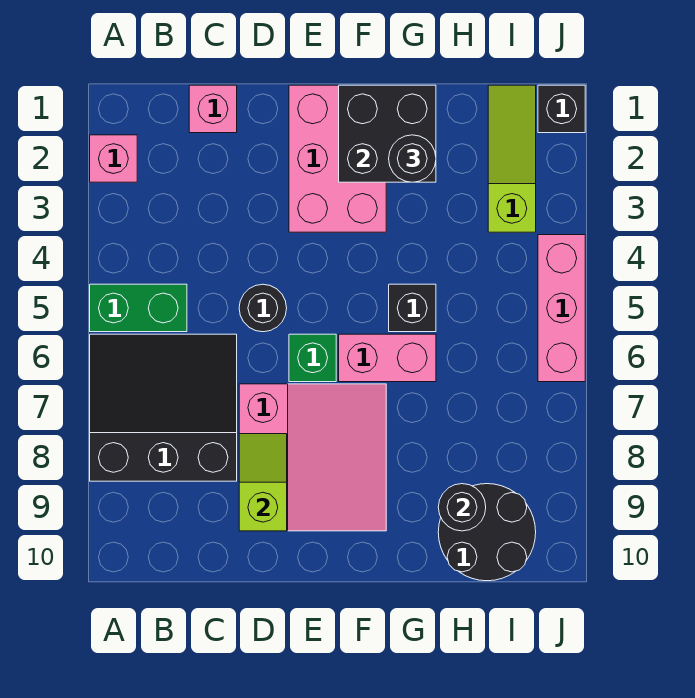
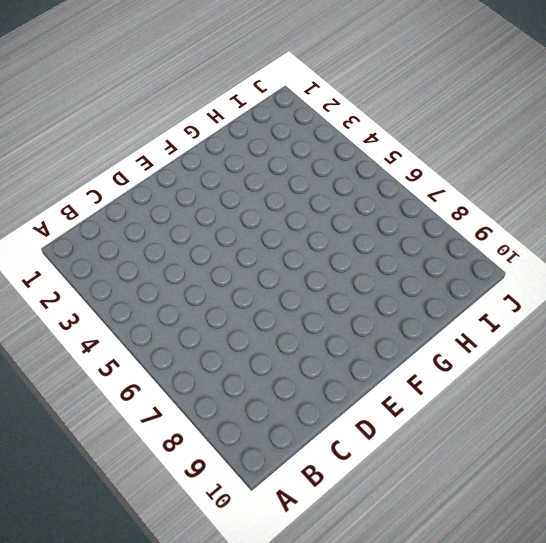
none -> pink 1x1 brick [90,135,137,182]
none -> green 1x2 brick [90,284,187,332]
none -> black 3x3 slope [90,334,237,481]

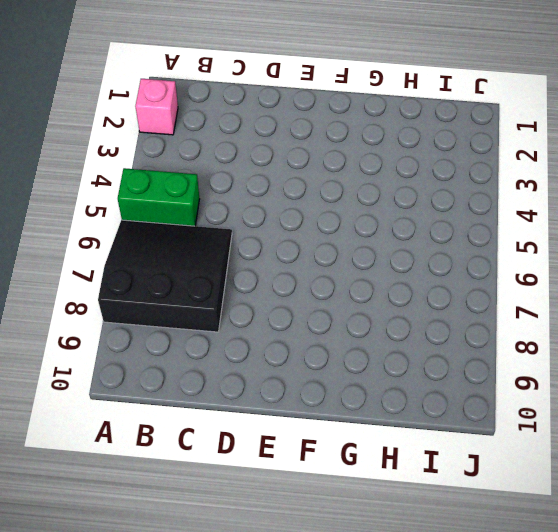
none -> pink 1x1 brick [189,85,237,133]
none -> black 1x1 round brick [239,284,287,332]
none -> pink 3x3 slope [239,384,386,531]

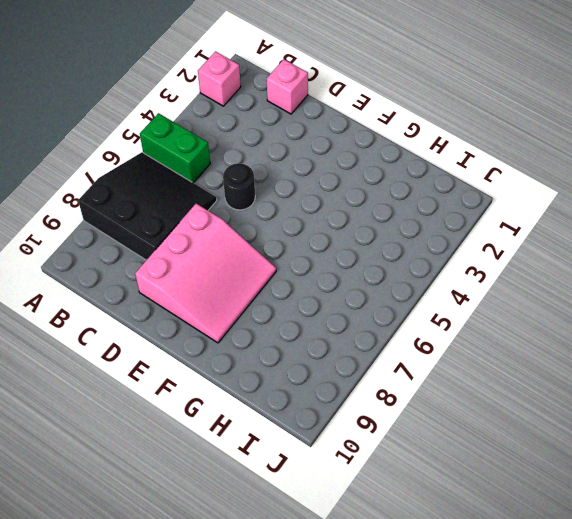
none -> pink 2x3 brick [289,85,386,232]
none -> green 1x1 brick [289,334,336,382]
none -> pink 1x2 brick [339,334,436,382]

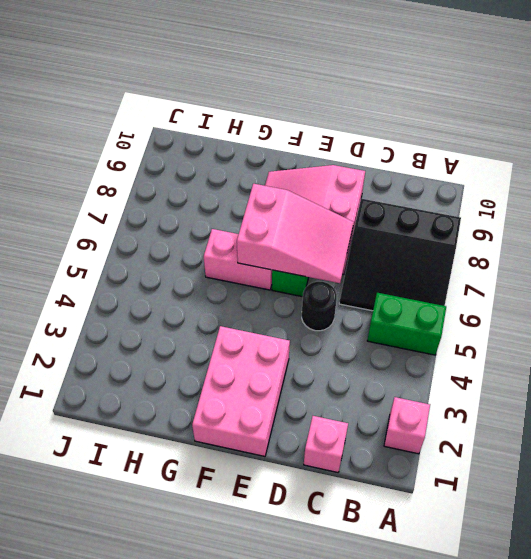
pink 2x3 slope [237,184,354,283] -> none
none -> black 1x1 brick [389,284,436,332]
none -> black 2x2 round brick [438,484,536,581]
none -> lime 1x3 slope [488,85,536,232]

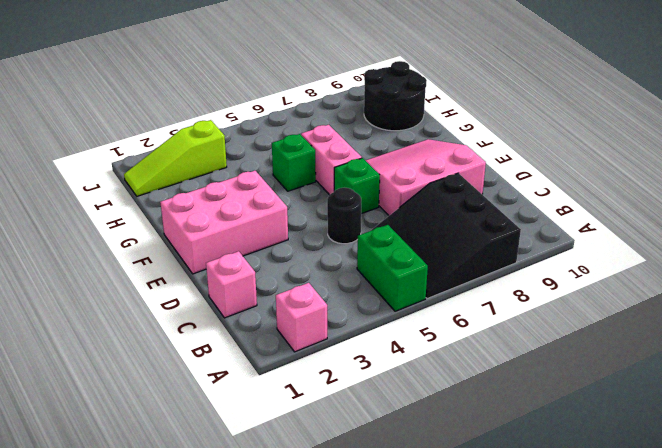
green 1x1 brick [272,134,316,191] -> black 1x1 brick [389,284,436,332]
none -> black 1x1 brick [538,85,585,133]
none -> pink 1x3 brick [538,235,585,382]
none -> lime 1x2 slope [239,434,287,531]

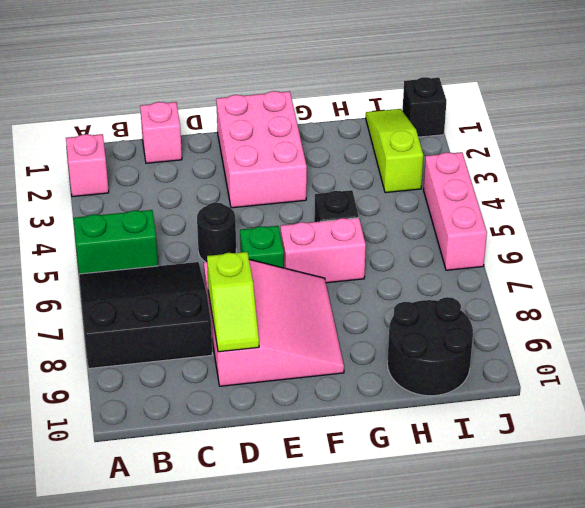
lime 1x2 slope [207,252,259,352] -> lime 1x2 slope turned to [239,434,287,531]
none -> black 2x2 brick [339,85,436,182]
none -> black 1x1 round brick [438,484,486,531]
none -> black 1x1 round brick [389,135,436,182]

